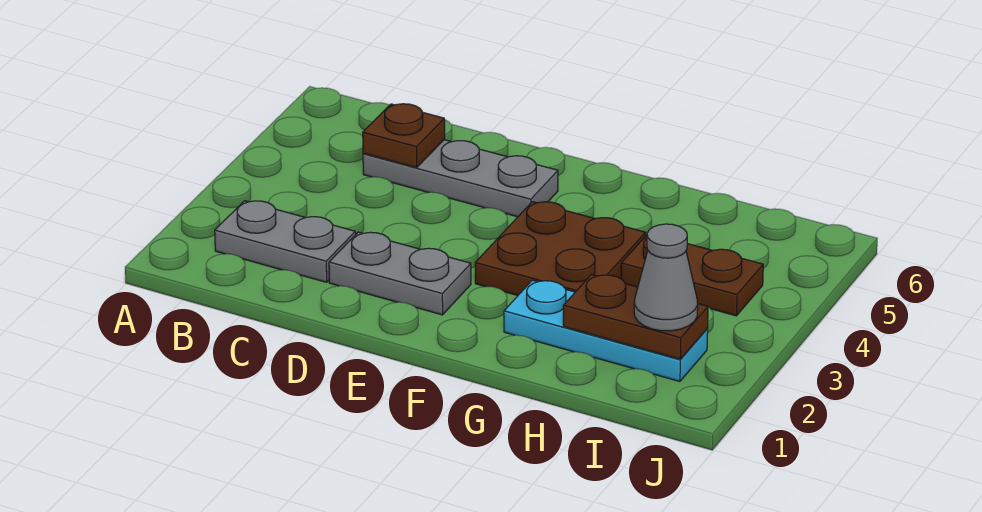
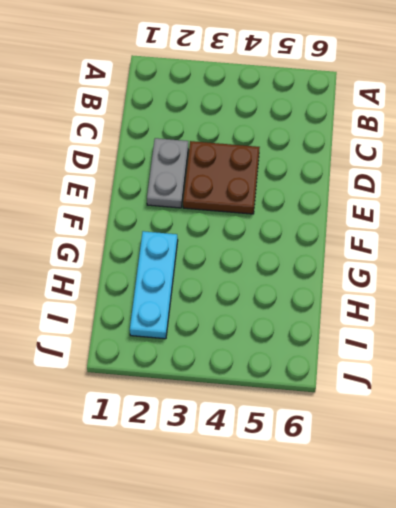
brown 2x2 plate [183,141,260,214] -> brown 2x2 plate moved to [475,202,645,295]
none -> grey 1x2 plate [215,201,356,282]
none -> grey 1x3 plate [363,140,558,217]

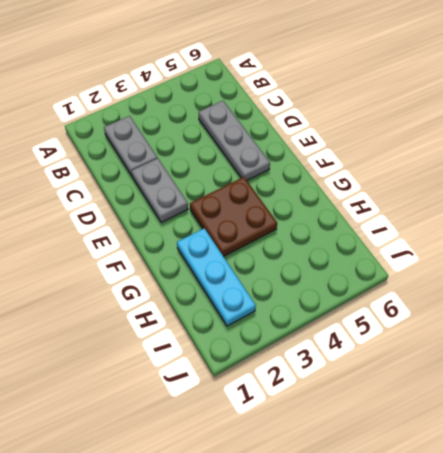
none -> brown 1x2 plate [621,235,763,316]
none -> brown 1x1 plate [363,104,445,168]

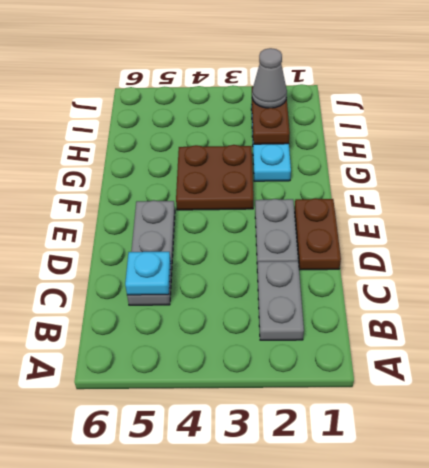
cyan 1x1 plate [125,252,171,295] -> brown 1x1 plate [363,104,445,168]
brown 1x2 plate [295,198,341,270] -> brown 1x2 plate moved to [621,235,763,316]

